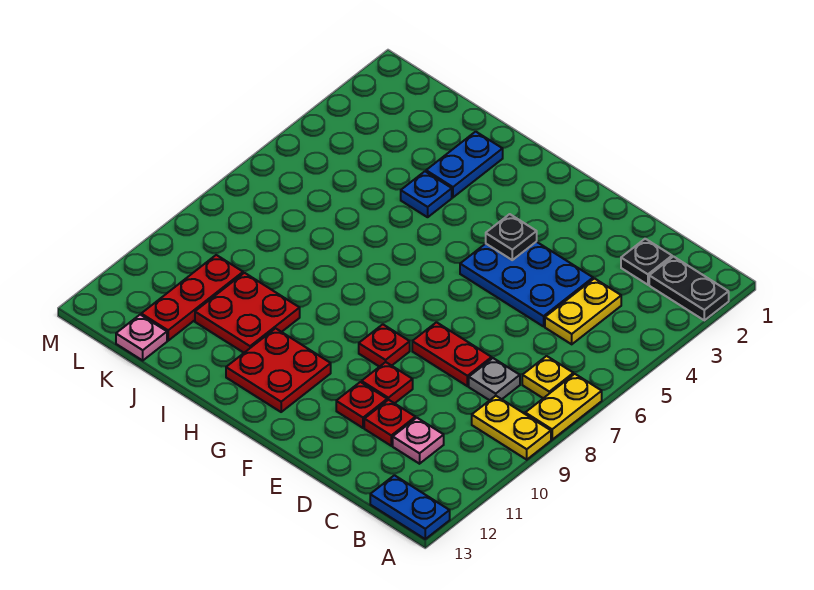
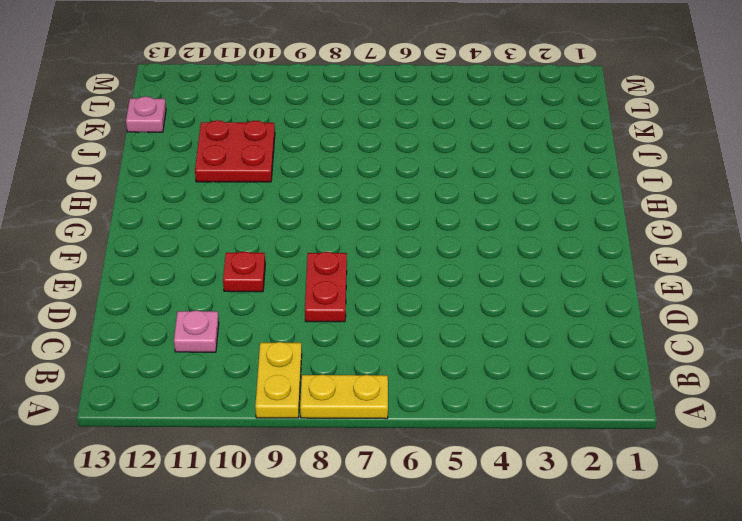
none -> black 1x2 plate [649,257,729,320]
none -> blue 1x2 plate [370,475,450,539]
none -> yellow 1x1 plate [522,356,573,398]

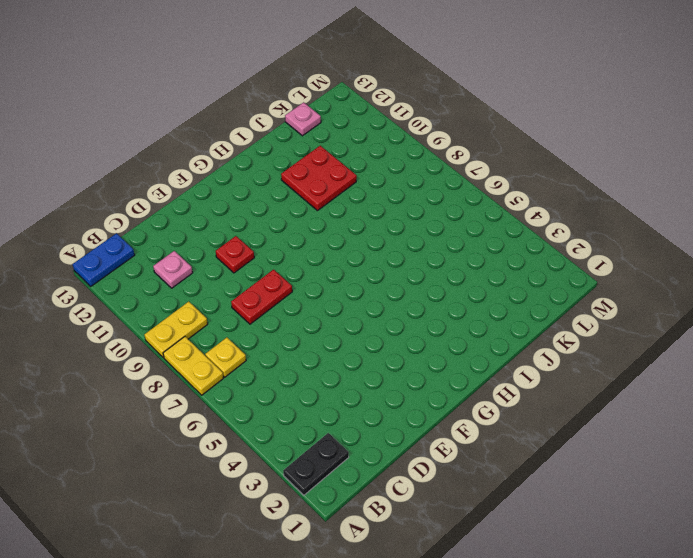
none -> black 1x1 plate [621,239,672,285]
none -> yellow 1x2 plate [545,279,621,344]
none -> grey 1x1 plate [469,358,520,400]

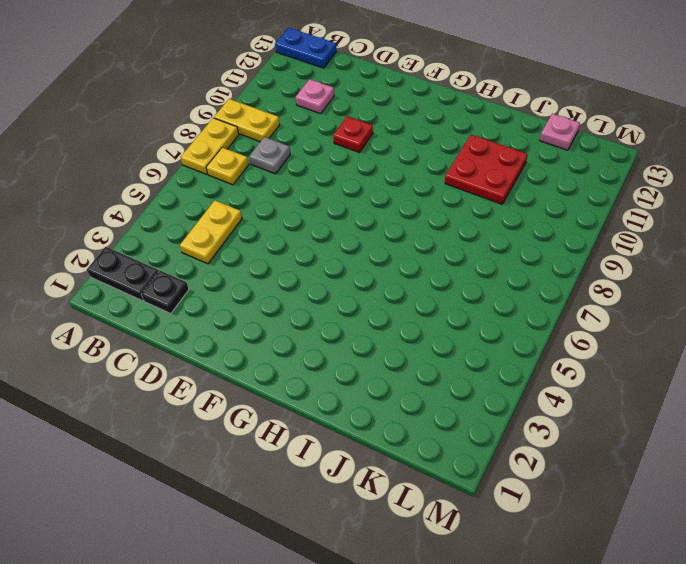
none -> blue 2x3 plate [460,242,593,326]
none -> red 1x2 plate [412,322,492,386]
none -> red 1x1 plate [364,400,415,446]

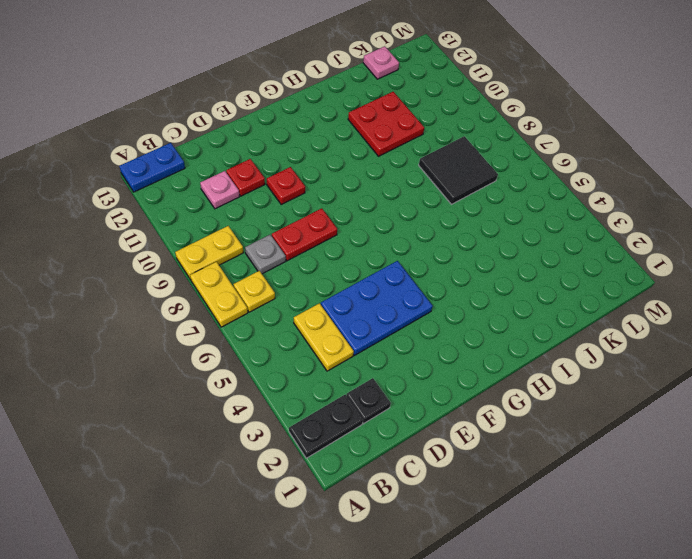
black 2x2 tile [419,136,498,204] -> none
none -> red 1x1 plate [336,382,387,428]
none -> red 1x1 plate [359,324,410,367]
none -> red 2x2 plate [226,328,331,412]

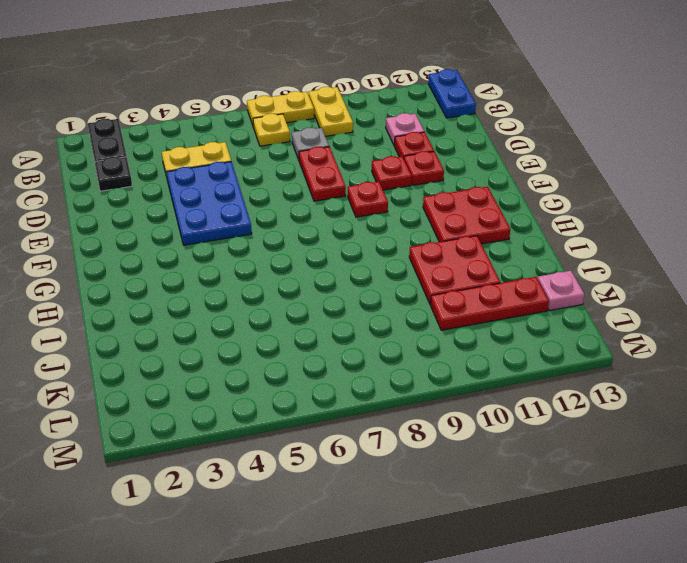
none -> blue 1x2 plate [426,132,503,197]
none -> blue 1x1 plate [401,171,452,217]
none -> black 1x1 plate [486,214,537,260]

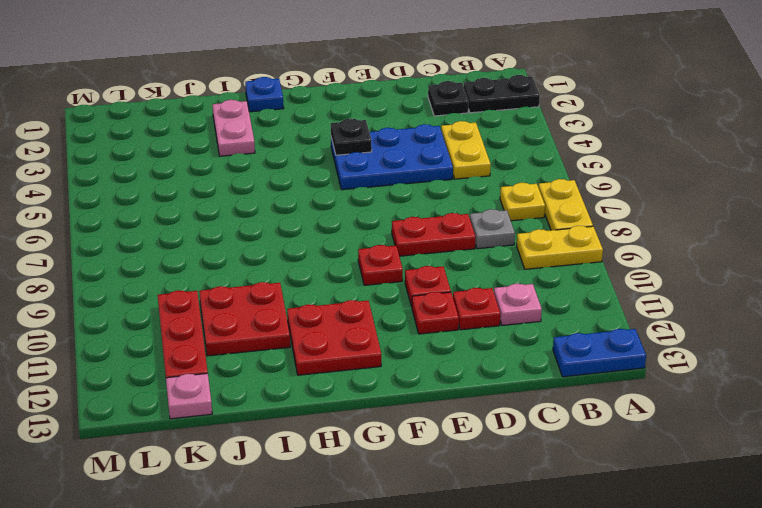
blue 1x1 plate [245,77,284,112] -> blue 1x1 plate moved to [401,171,452,217]
pink 1x2 plate [212,100,255,156] -> blue 1x2 plate [426,132,503,197]

